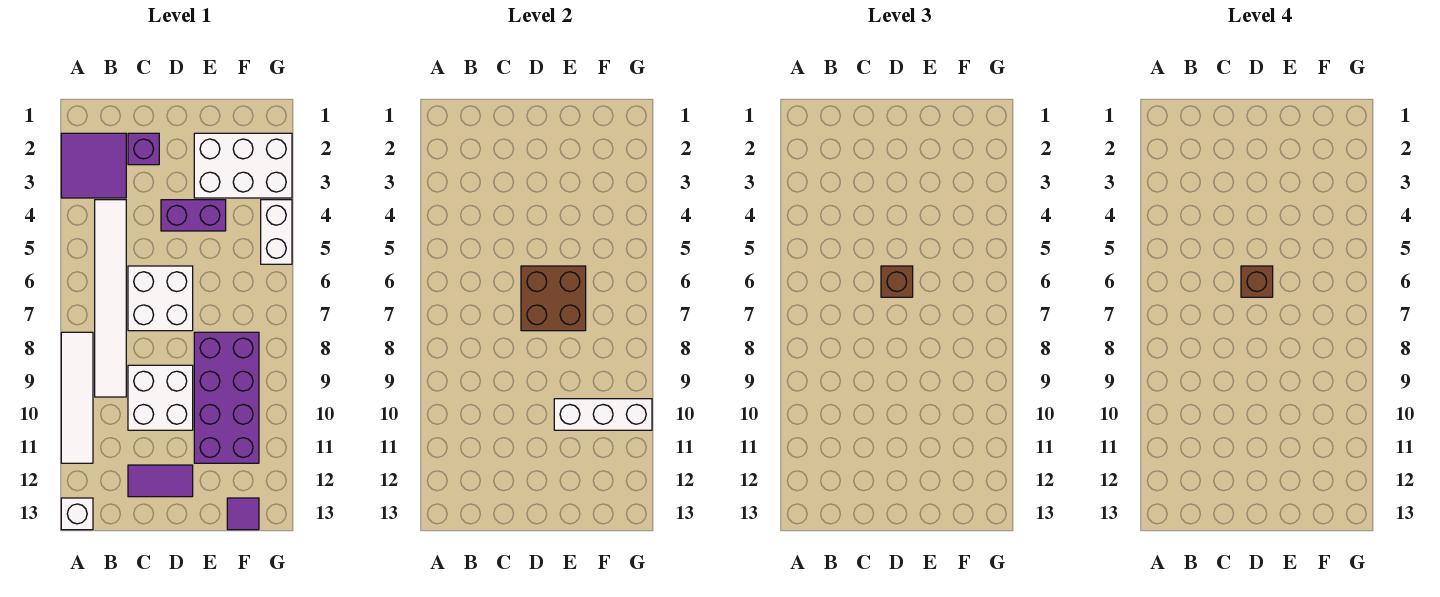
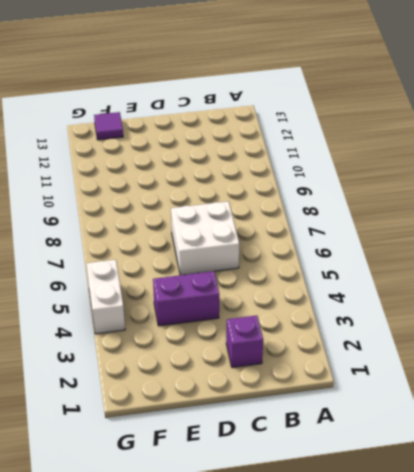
none -> purple 2x2 tile [61,133,126,198]
none -> white 1x4 tile [61,332,93,463]
none -> white 1x1 brick [61,498,93,530]

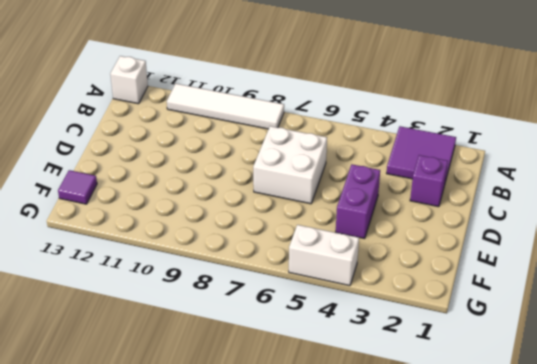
none -> white 1x6 tile [95,200,126,397]
none -> white 2x2 brick [128,365,193,430]
none -> purple 1x2 tile [128,465,193,497]

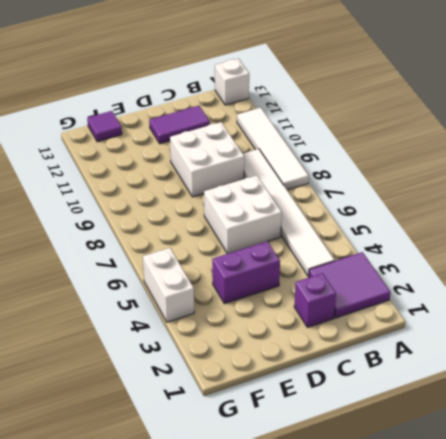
none -> white 2x3 brick [194,133,292,198]
none -> purple 2x4 brick [194,332,259,463]
none -> brown 2x2 brick [521,266,586,331]

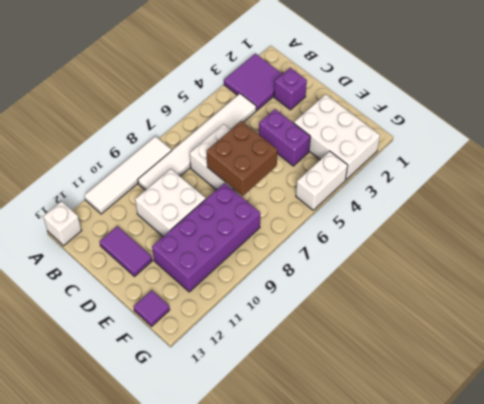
none -> white 1x3 brick [554,399,652,430]
none -> brown 1x1 brick [881,266,913,297]
none -> brown 1x1 brick [1241,266,1273,297]

